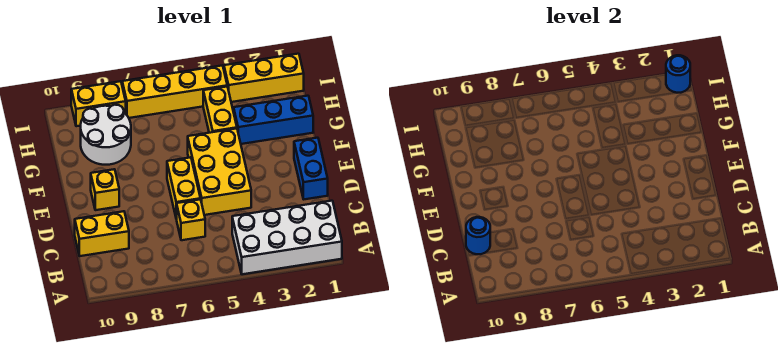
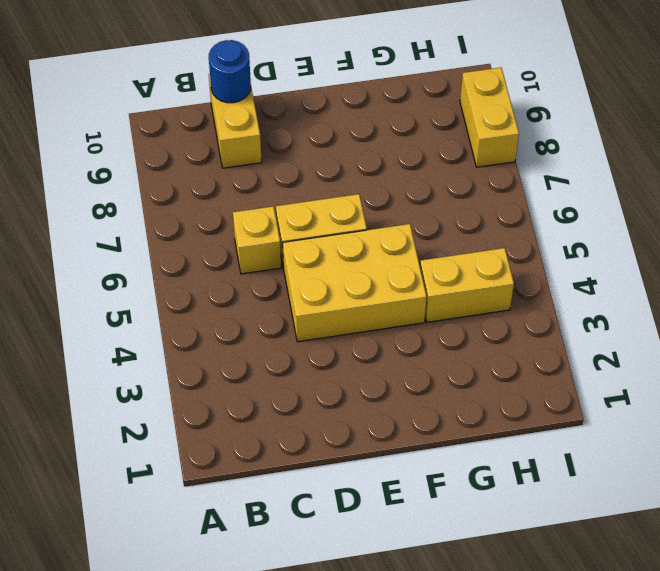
none -> white 2x4 brick [232,201,342,274]
none -> blue 1x2 brick [294,138,328,199]
none -> yellow 1x1 brick [91,169,119,210]

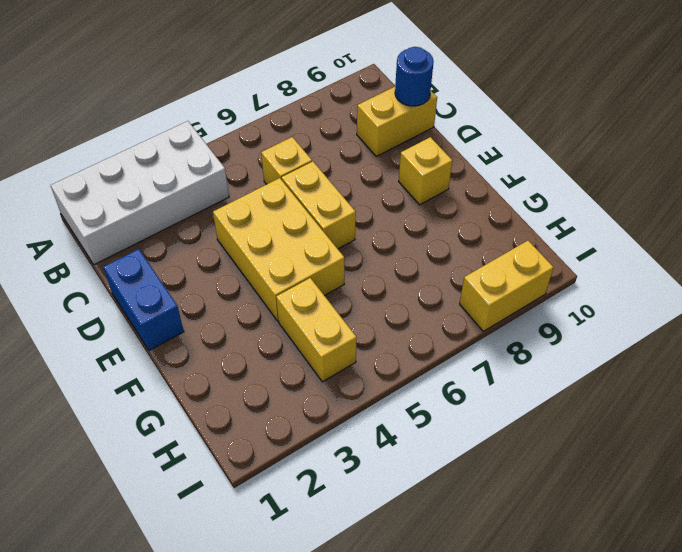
none -> blue 1x3 brick [234,96,313,144]
none -> white 2x2 round brick [81,105,131,165]
none -> yellow 1x3 brick [224,54,304,102]

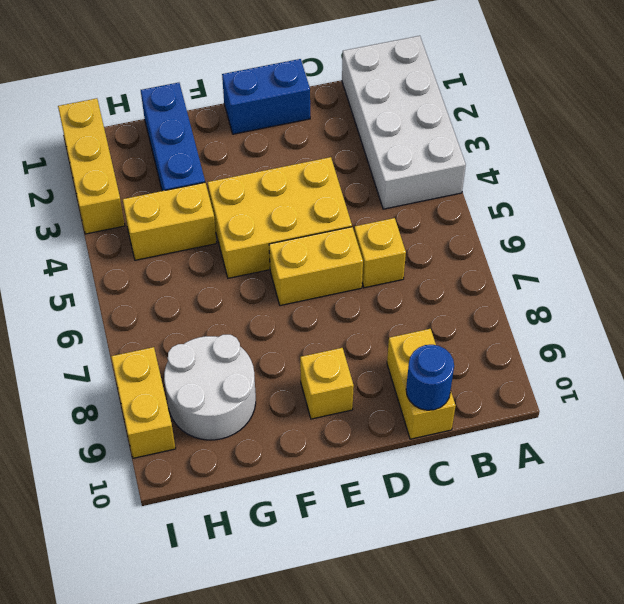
none -> yellow 1x4 brick [122,65,227,118]
none -> blue 1x1 round brick [666,55,690,93]

